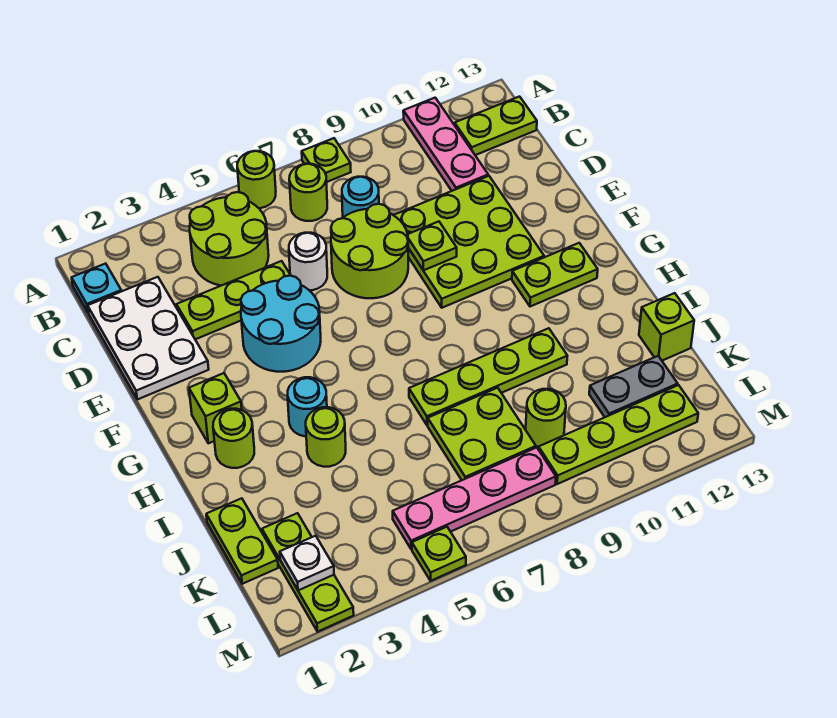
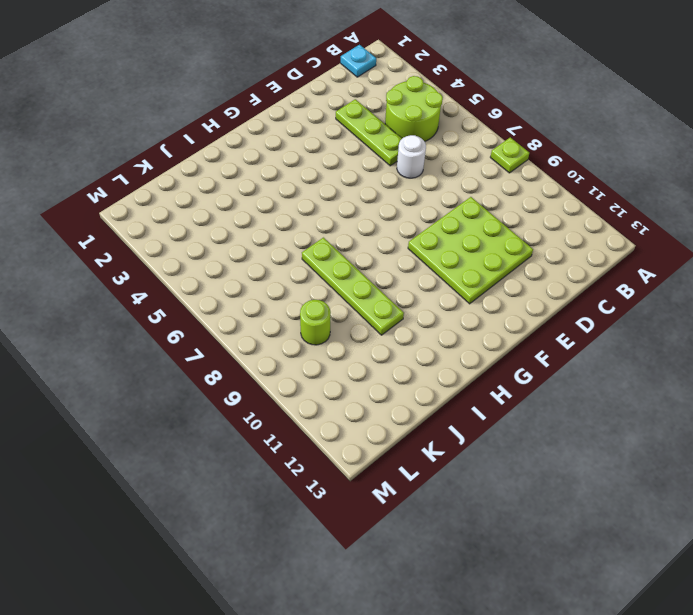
none -> lime 1x1 round brick [237,151,276,208]
none -> pink 1x3 plate [403,98,488,191]
none -> lime 1x1 round brick [289,164,327,221]
none -> lime 1x2 plate [455,97,537,155]

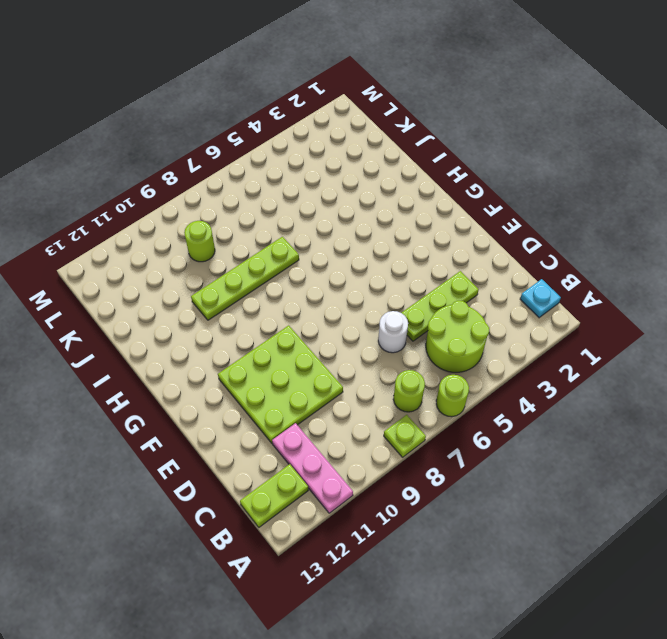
none -> white 2x3 plate [88,277,209,399]
none -> cyan 1x1 round brick [342,177,379,217]
none -> lime 2x2 round brick [331,204,408,298]
none -> cyan 2x2 round brick [241,276,321,372]

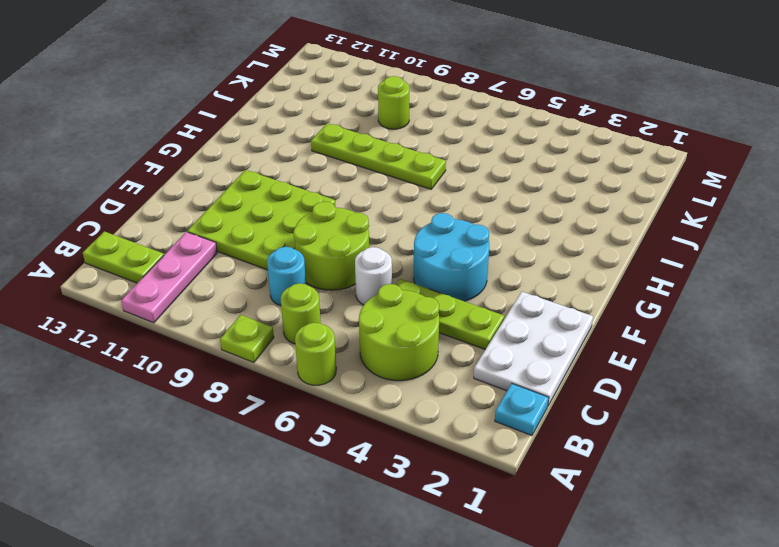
none -> lime 1x1 brick [189,373,242,443]
none -> lime 1x2 plate [512,243,598,307]
none -> lime 1x1 round brick [213,409,254,468]
none -> cyan 1x1 round brick [288,377,327,436]

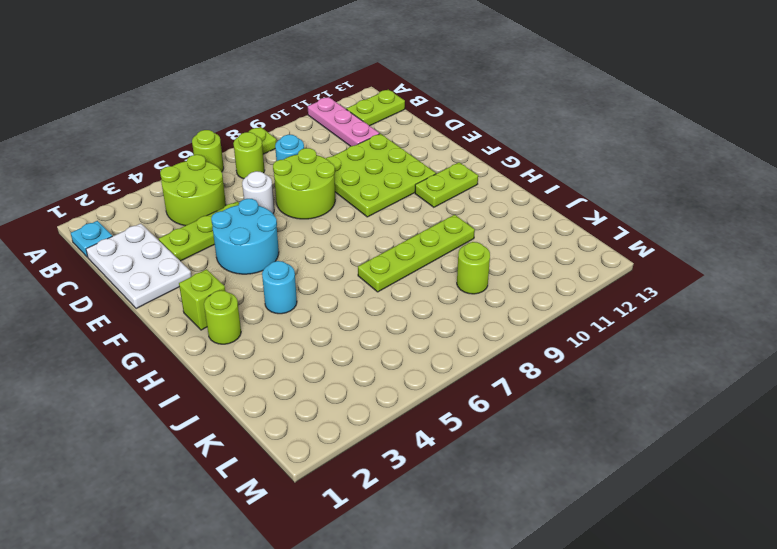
none -> lime 1x1 round brick [306,407,346,467]
none -> lime 1x2 plate [206,498,278,584]
none -> lime 2x2 plate [428,388,536,480]
none -> lime 1x1 brick [639,293,694,361]

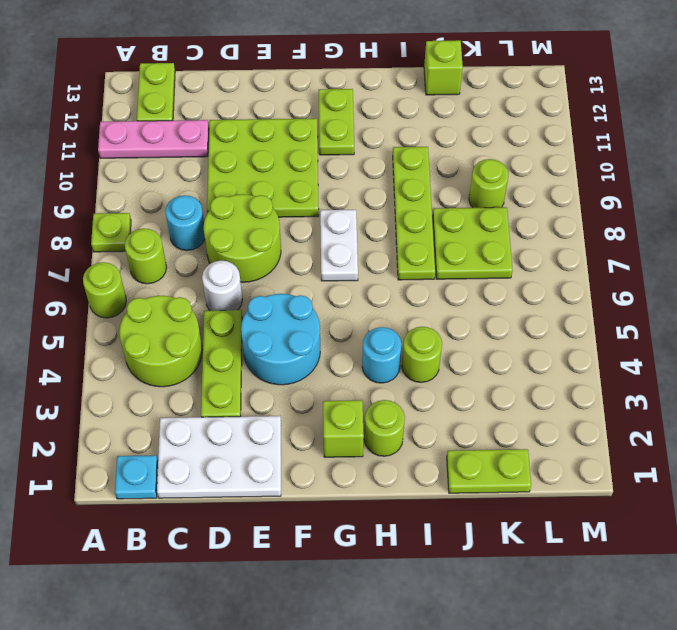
white 1x2 plate [320,210,358,281] -> none
none -> lime 1x3 plate [262,513,354,632]
none -> grey 1x2 plate [589,356,678,417]
none -> pink 1x4 plate [393,448,556,549]
none -> lime 1x4 plate [538,385,698,484]

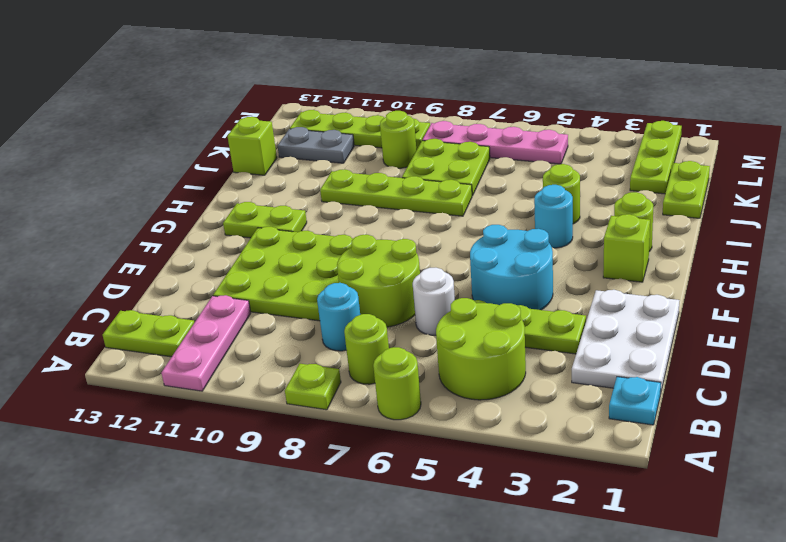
none -> lime 1x1 plate [412,527,466,581]
none -> lime 1x1 plate [408,222,457,271]
none -> white 1x1 plate [280,536,334,590]

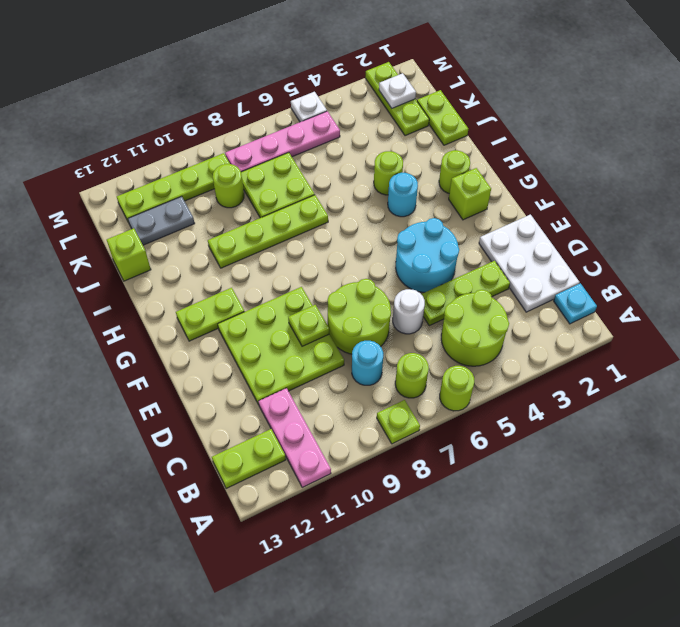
white 1x1 plate [291,92,327,122] -> lime 1x1 plate [412,527,466,581]

